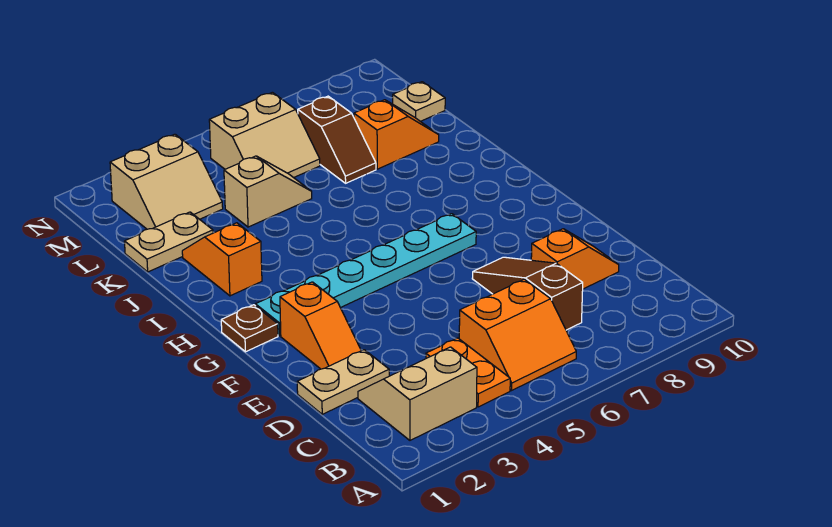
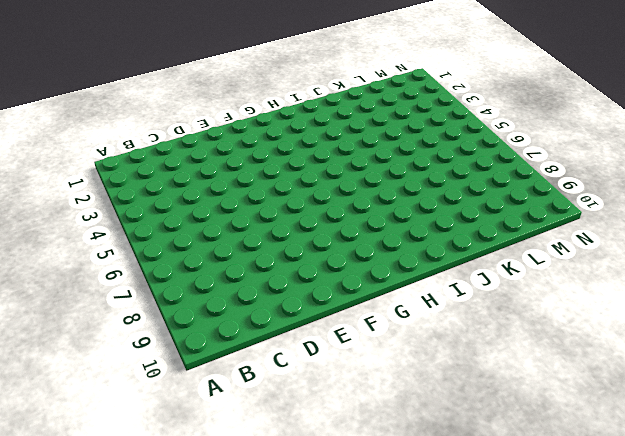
none -> tan 2x2 slope [358,347,477,440]
none -> orange 1x2 plate [426,338,510,407]
none -> orange 2x2 slope [459,279,576,390]

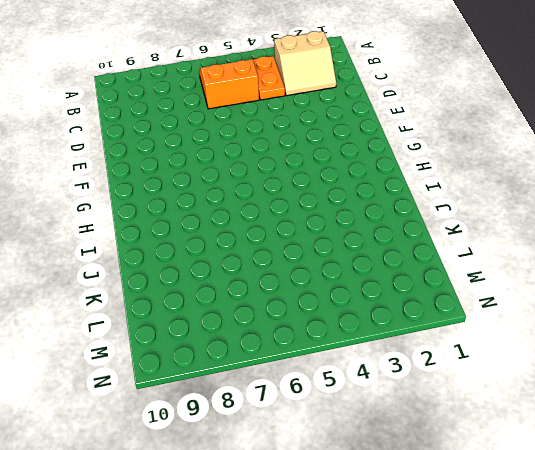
none -> brown 1x3 slope [472,257,583,330]
none -> tan 1x2 plate [297,350,389,414]
none -> orange 1x2 slope [531,229,619,289]

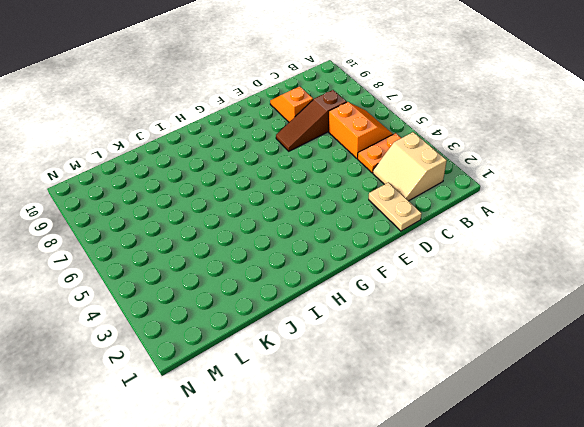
none -> orange 1x2 slope [280,282,361,369]
none -> brown 1x1 plate [221,305,278,352]
none -> cyan 1x6 plate [255,214,476,336]

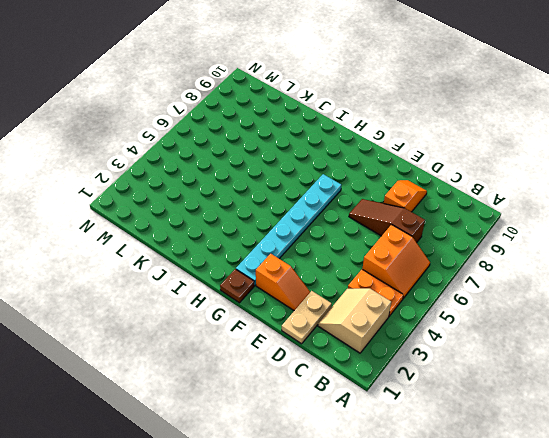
none -> orange 1x2 slope [182,223,262,296]
none -> tan 1x2 plate [125,212,213,272]
none -> tan 1x2 slope [224,156,312,227]

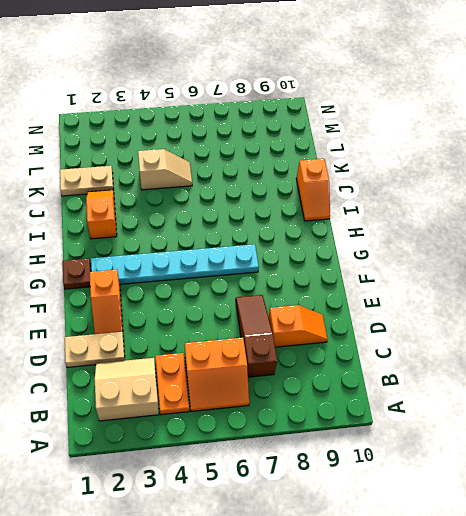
orange 1x2 slope [296,159,330,221] -> orange 1x2 slope turned to [354,100,439,169]
none -> brown 1x2 slope [298,96,376,183]
none -> tan 2x2 slope [110,134,223,229]
none -> tan 2x2 slope [209,92,320,178]

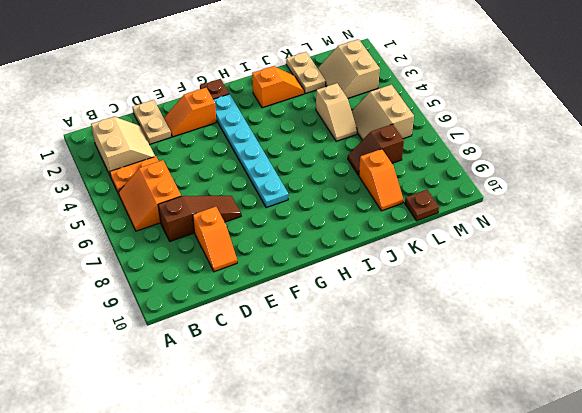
brown 1x1 plate [405,190,439,221] -> tan 1x1 plate [393,82,445,121]

